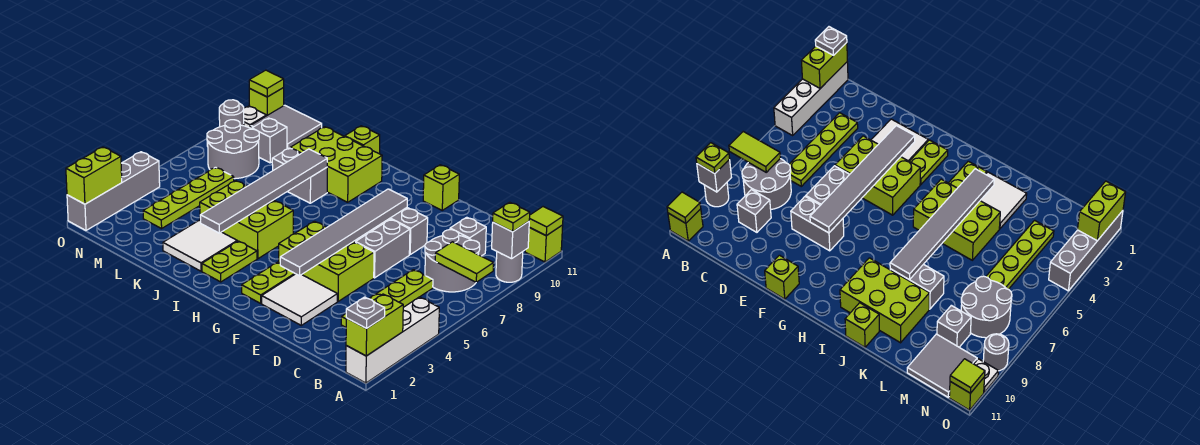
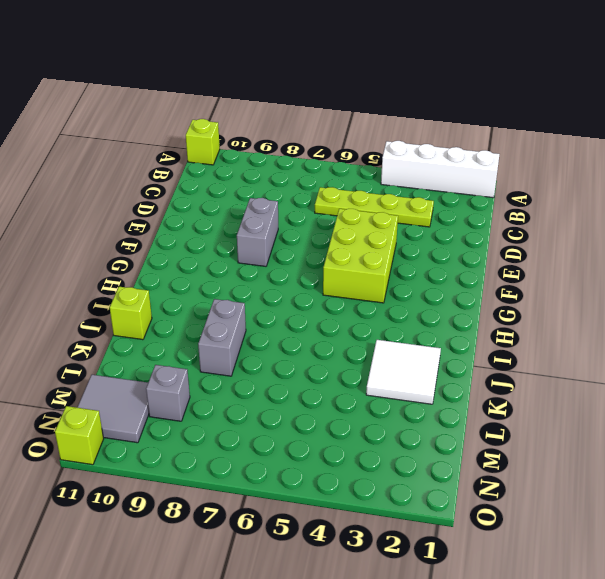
none -> grey 1x1 round brick [496,252,523,282]
none -> grey 2x2 round brick [425,230,480,292]
none -> grey 1x1 brick [450,217,486,256]
none -> white 2x2 tile [262,274,337,325]

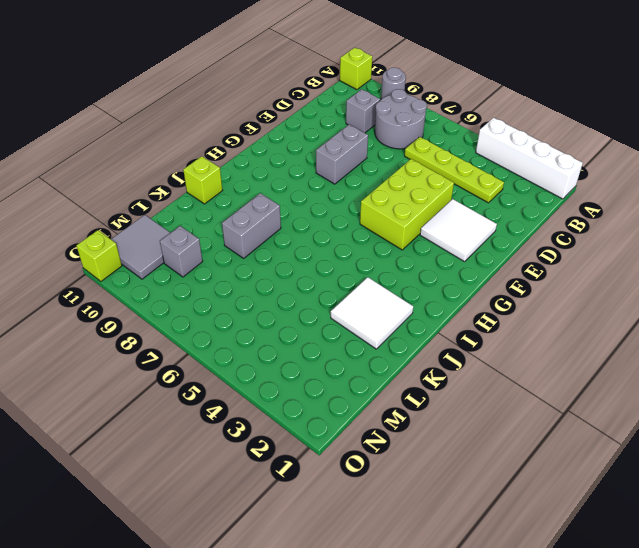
none -> grey 1x2 brick [356,219,410,278]
none -> lime 1x1 brick [423,165,459,210]
none -> lime 1x2 plate [242,262,295,303]
none -> lime 1x2 plate [202,241,257,282]

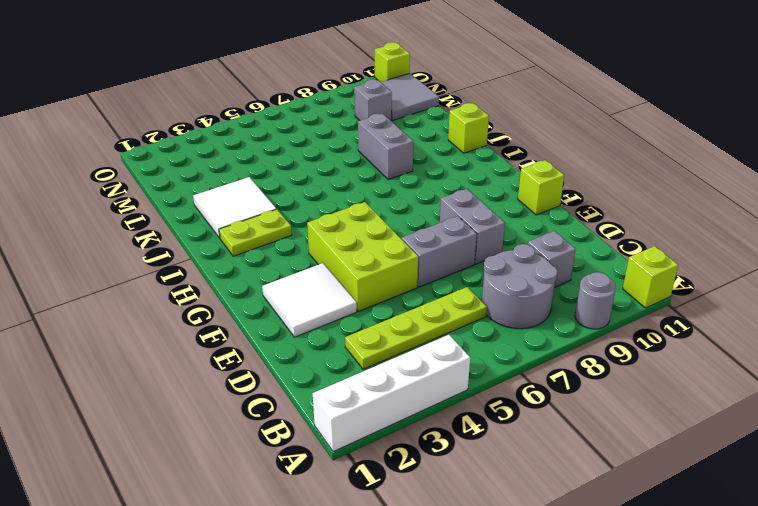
none -> lime 1x2 plate [242,262,295,303]
none -> lime 2x3 brick [200,181,293,259]
none -> lime 2x3 brick [290,127,382,202]
none -> lime 1x4 plate [143,167,234,229]

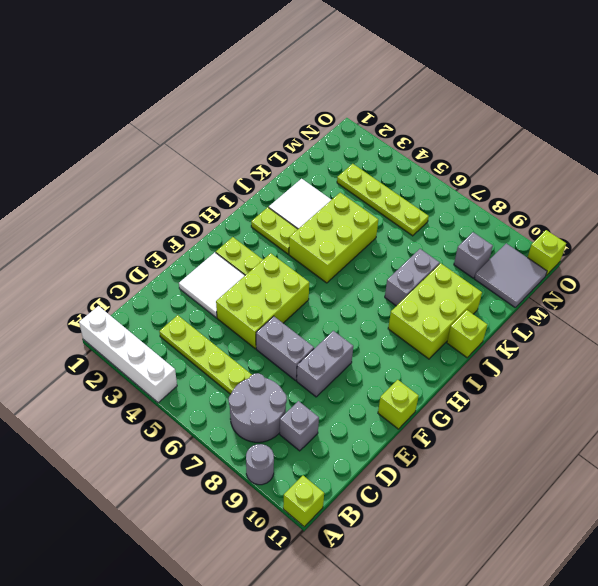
none -> grey 2x2 round brick [207,120,259,179]
none -> grey 1x4 brick [67,152,160,230]
none -> grey 1x1 round brick [219,100,244,127]
none -> white 1x1 plate [244,106,266,128]

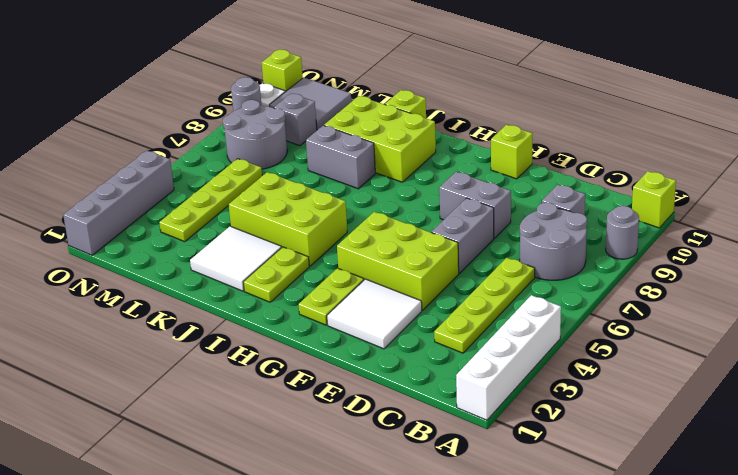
none -> lime 1x2 brick [346,294,403,356]
none -> lime 1x2 tile [435,242,493,282]
none -> grey 1x1 brick [492,222,529,259]
none -> lime 1x1 tile [529,207,563,236]

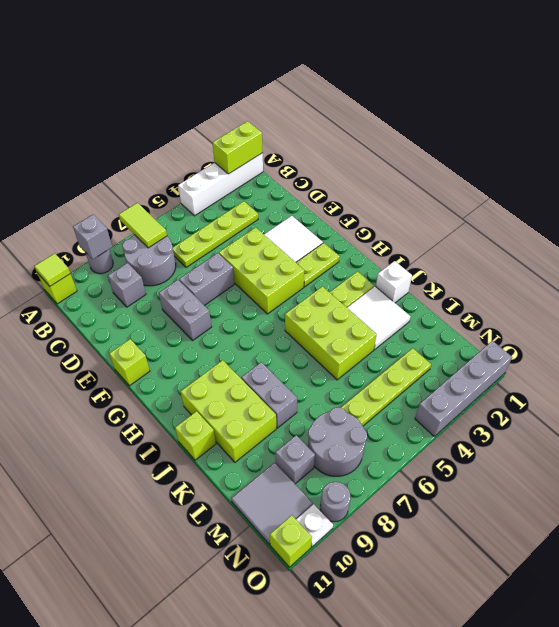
white 1x1 brick [376,261,412,303] -> none
none -> grey 1x6 tile [280,189,407,276]
none -> grey 1x6 tile [200,149,327,233]
none -> lime 1x2 brick [66,147,122,204]
none -> lime 1x1 tile [249,70,284,97]

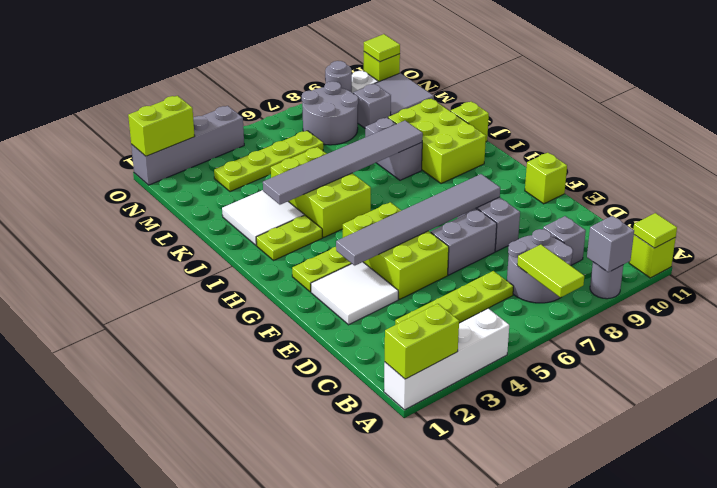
none -> grey 1x1 plate [346,297,385,328]
none -> lime 1x1 plate [493,202,530,232]

